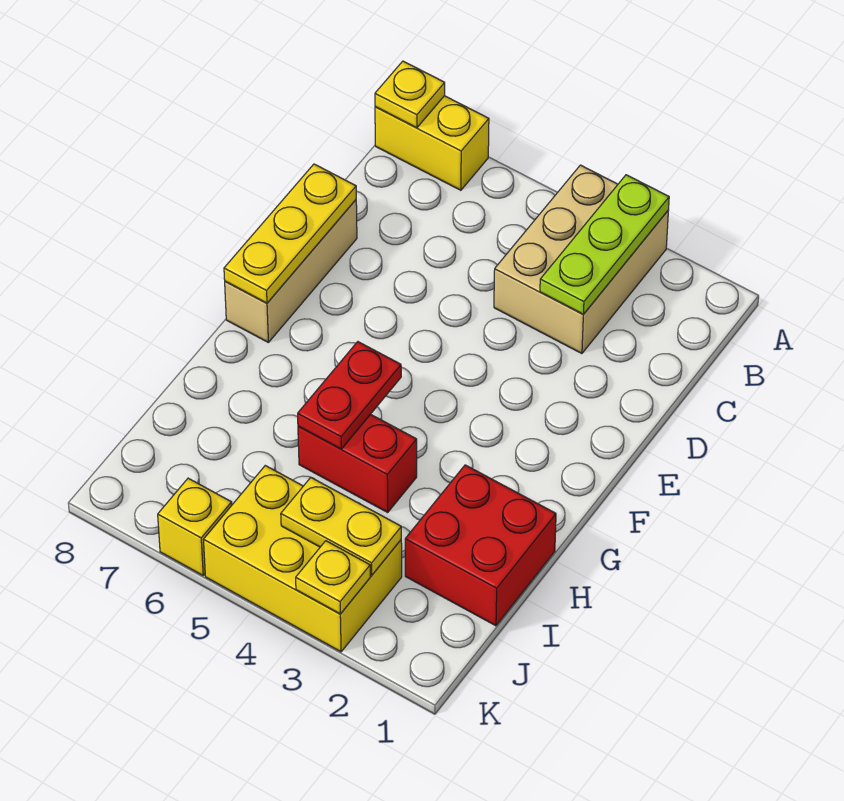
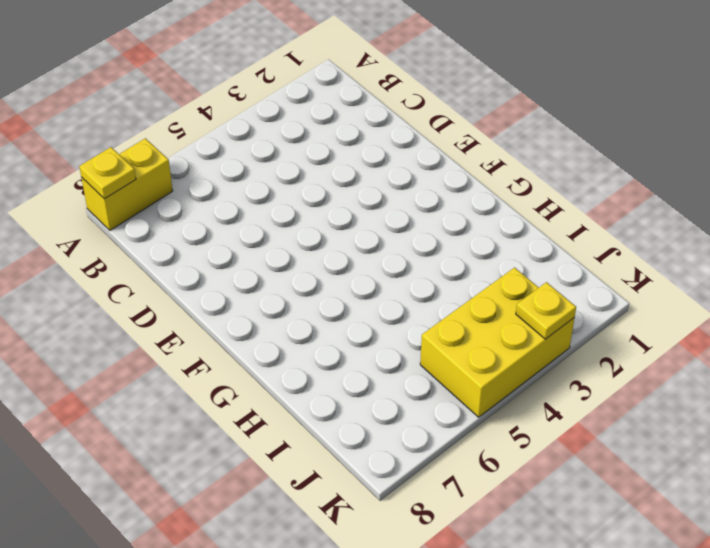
none -> tan 2x3 brick [494,165,669,353]
none -> tan 1x3 brick [225,200,357,342]
none -> red 2x2 brick [405,465,556,626]

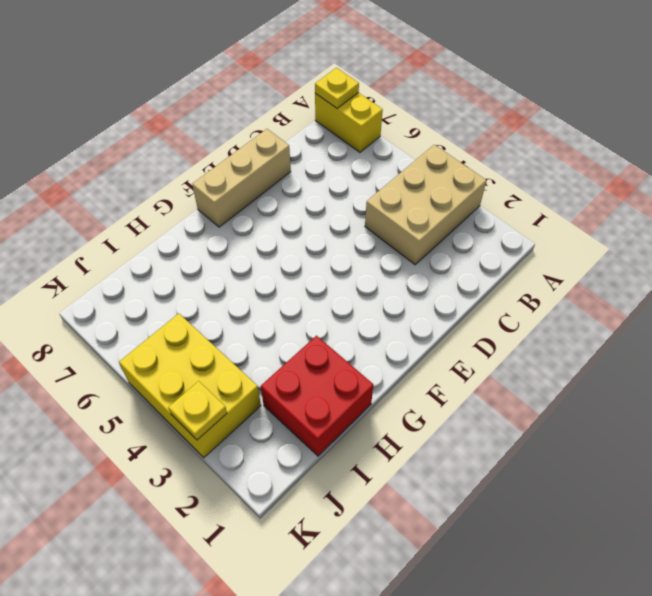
none -> red 1x2 brick [298,414,417,512]
none -> yellow 1x1 brick [158,478,232,575]
none -> lime 1x3 plate [540,175,669,314]

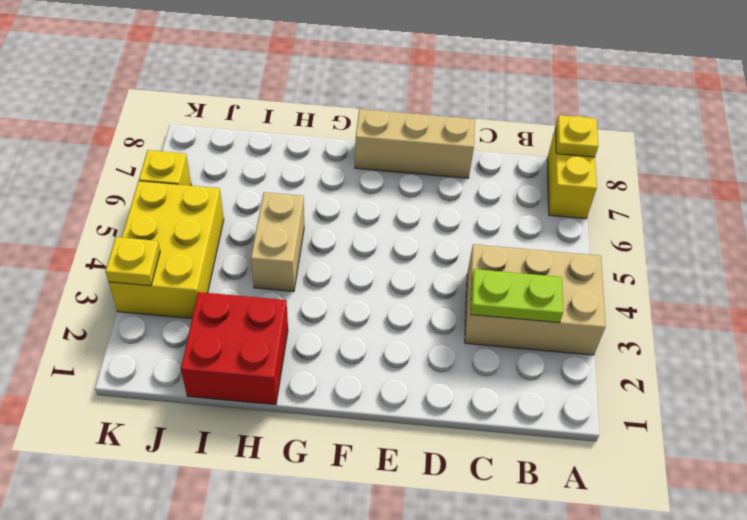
lime 1x2 plate [471,269,563,323] -> lime 1x3 plate [540,175,669,314]
tan 1x2 brick [251,192,304,292] -> red 1x2 brick [298,414,417,512]
none -> yellow 1x3 plate [224,164,356,303]
none -> red 1x2 plate [298,342,401,449]
none -> yellow 1x2 plate [281,478,401,575]

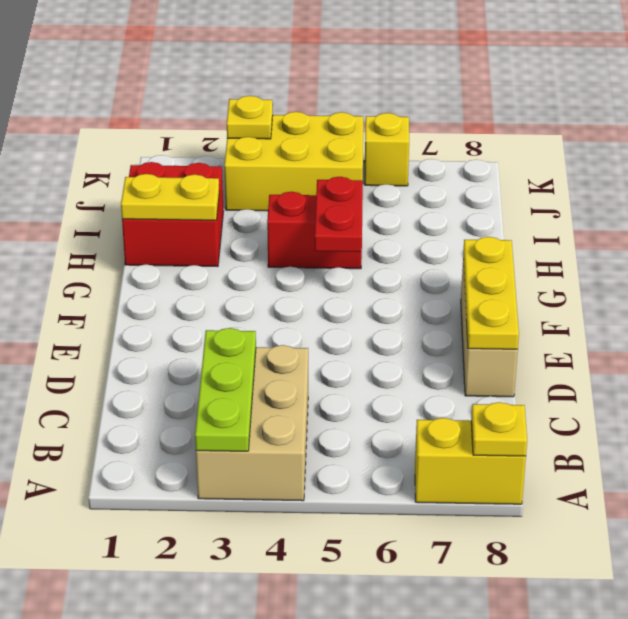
yellow 1x2 plate [121,174,219,220] -> yellow 1x2 plate moved to [281,478,401,575]

